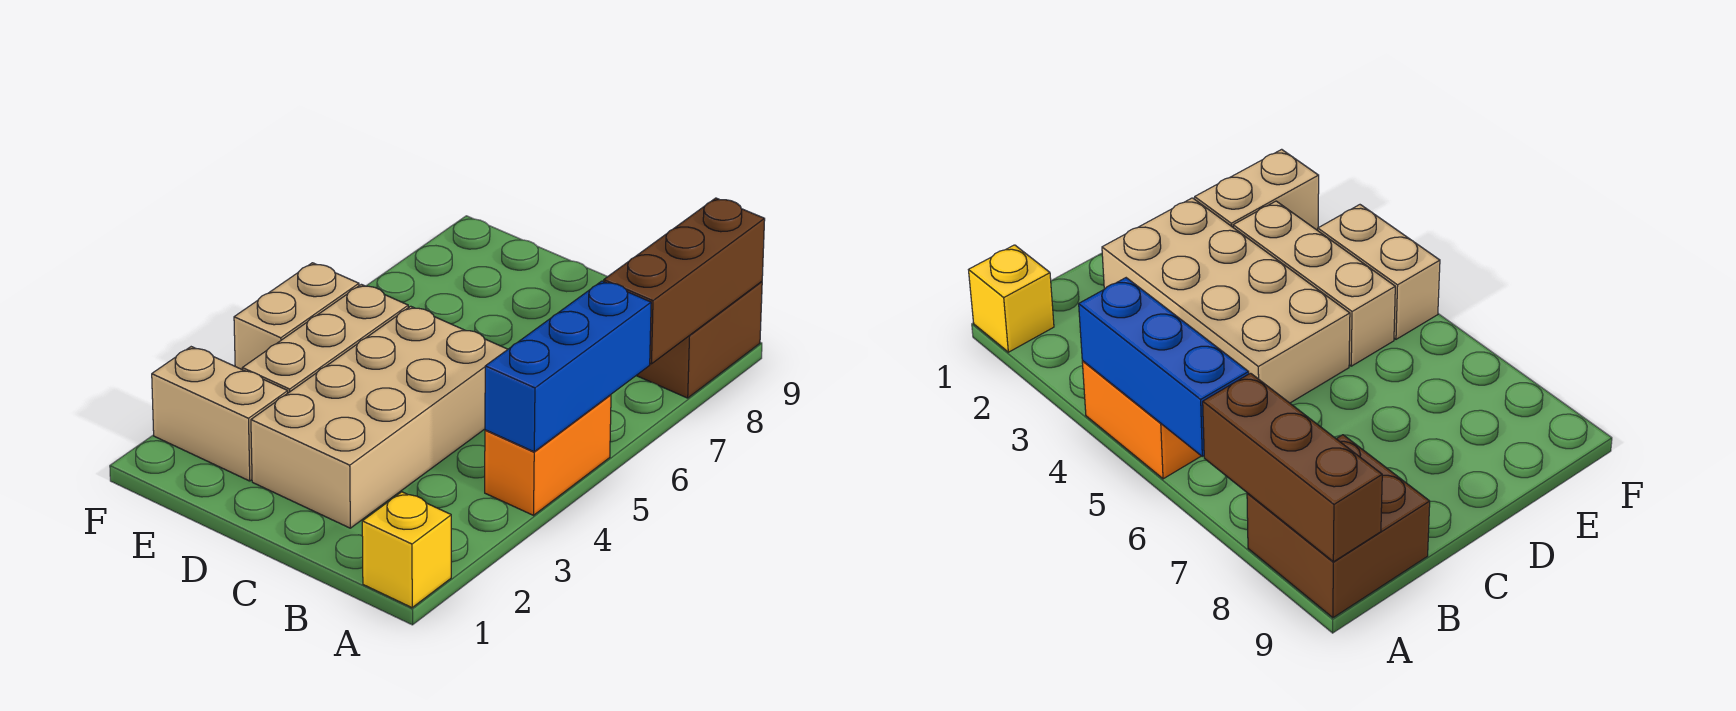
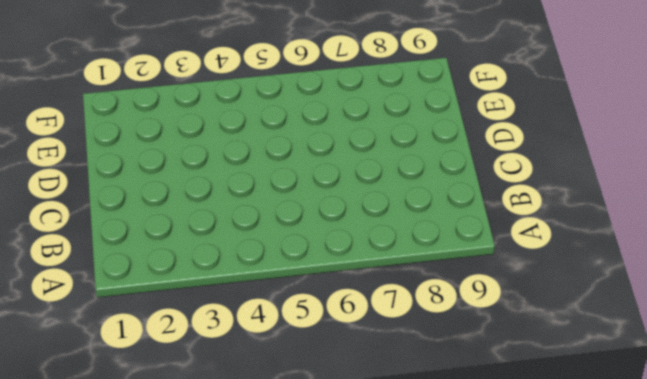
none -> yellow 1x1 brick [362,492,451,608]
none -> orange 1x2 brick [485,395,611,515]

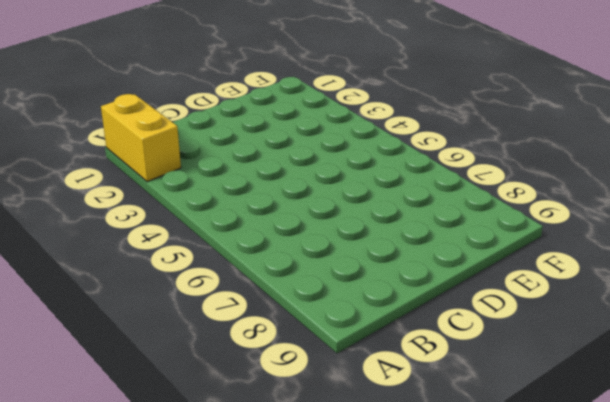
yellow 1x2 brick [101,94,181,182] -> yellow 1x1 brick [362,492,451,608]
none -> orange 1x2 brick [485,395,611,515]
none -> brown 2x2 brick [636,282,762,398]

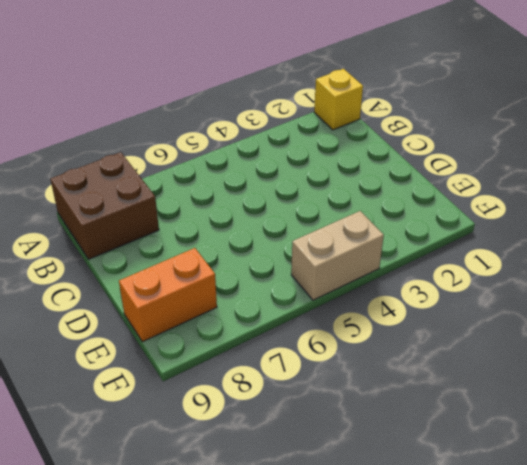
orange 1x2 brick [119,248,217,342] -> orange 1x2 brick moved to [485,395,611,515]
none -> tan 2x4 brick [251,306,508,528]
none -> tan 1x2 brick [152,347,288,481]

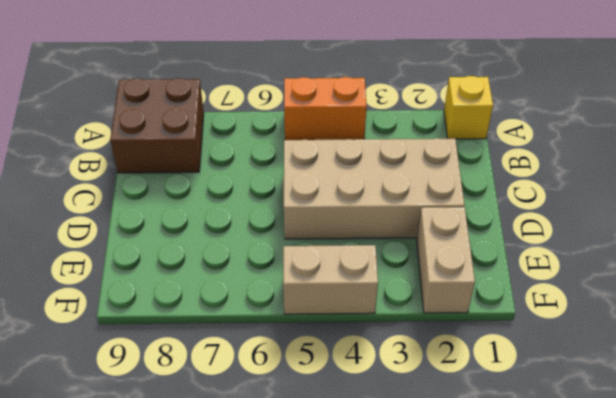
none -> tan 1x3 brick [242,284,408,393]
none -> blue 1x3 brick [485,281,651,452]

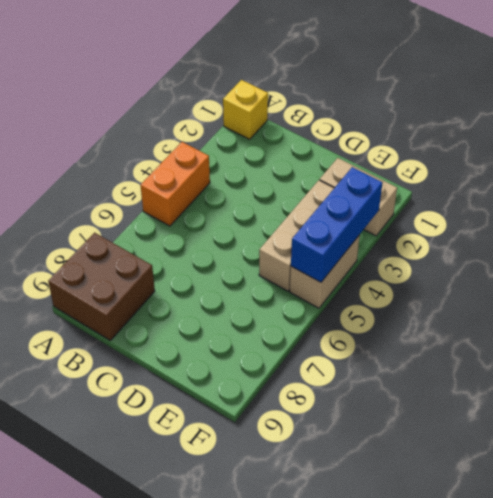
blue 1x3 brick [291,167,382,282] -> blue 1x3 brick moved to [485,281,651,452]
none -> tan 2x4 brick [251,306,508,528]
none -> brown 1x3 brick [604,198,765,364]

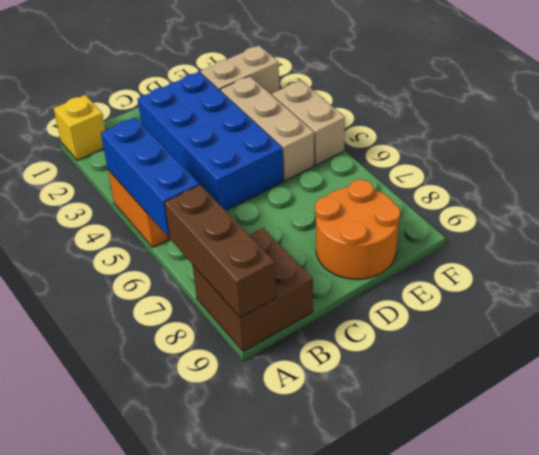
blue 2x4 brick [138,72,283,211] -> tan 2x4 brick [251,306,508,528]
orange 2x2 round brick [315,179,400,279] -> none

